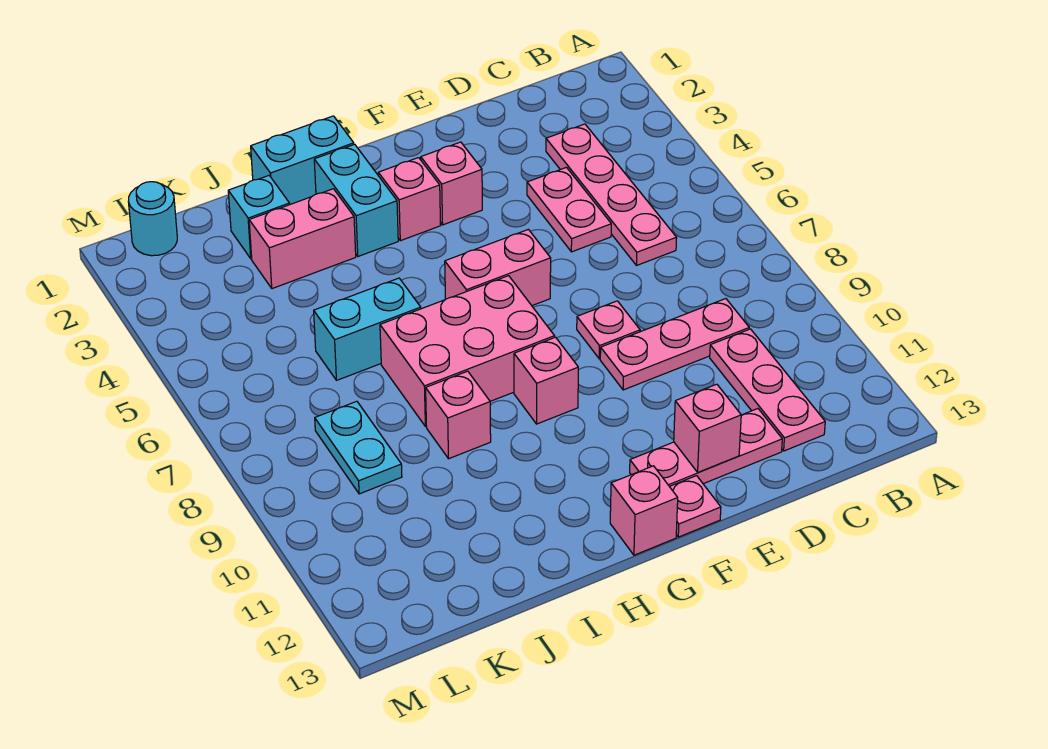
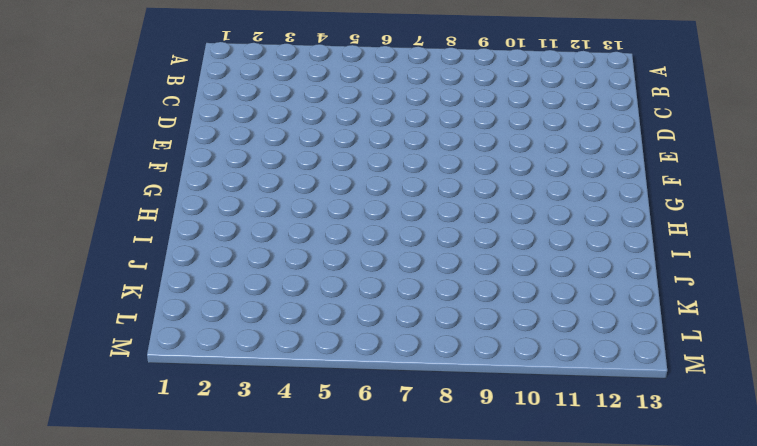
none -> pink 1x4 plate [546,124,677,266]
none -> pink 1x3 plate [600,299,749,390]
none -> pink 1x3 plate [710,329,825,451]

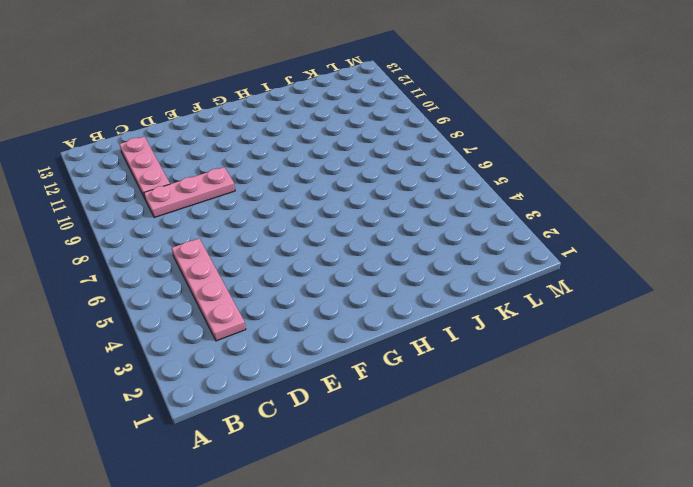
none -> pink 1x2 plate [527,167,611,252]
none -> pink 1x3 plate [630,409,782,486]
none -> pink 1x1 plate [577,301,640,359]

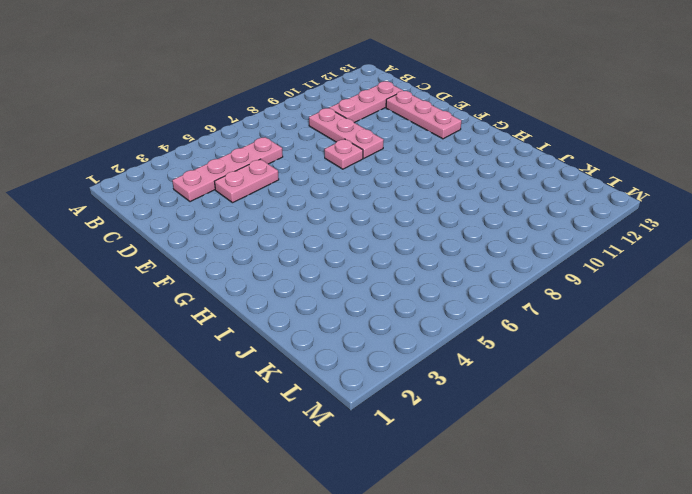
none -> pink 1x1 brick [421,142,482,225]
none -> pink 1x2 brick [445,229,551,306]
none -> pink 1x1 plate [669,476,721,537]

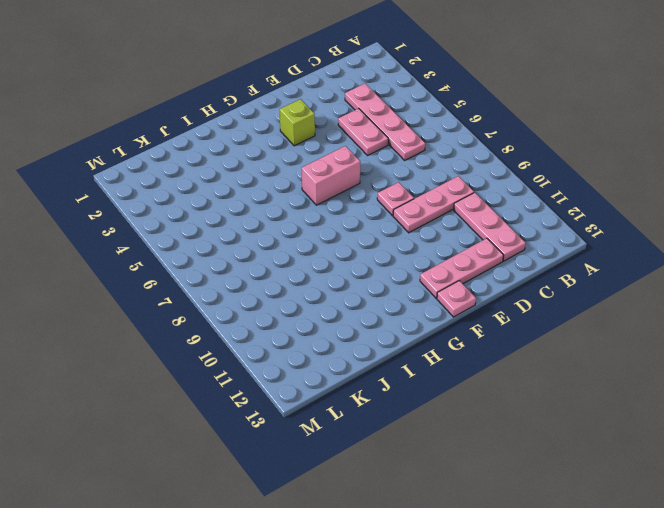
lime 1x1 brick [280,99,315,146] -> pink 1x1 brick [421,142,482,225]
none -> pink 1x1 brick [378,158,441,241]
none -> pink 2x3 brick [380,276,555,427]
none -> pink 1x1 brick [514,337,578,424]

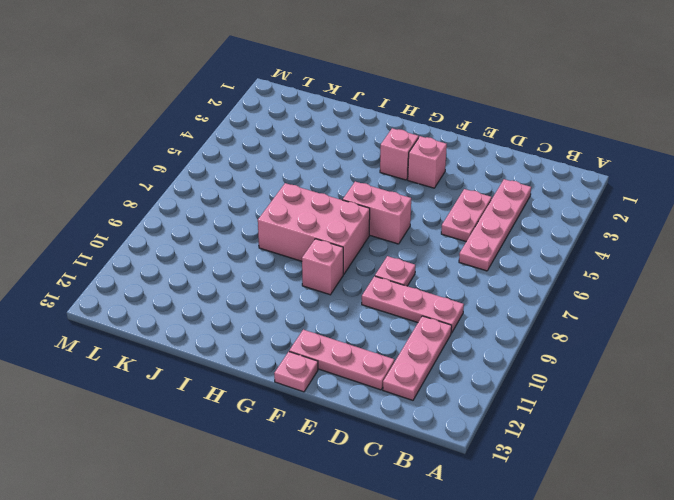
none -> pink 1x1 brick [610,466,678,555]
none -> cyan 1x2 brick [251,116,354,204]
none -> cyan 1x2 brick [314,144,398,256]

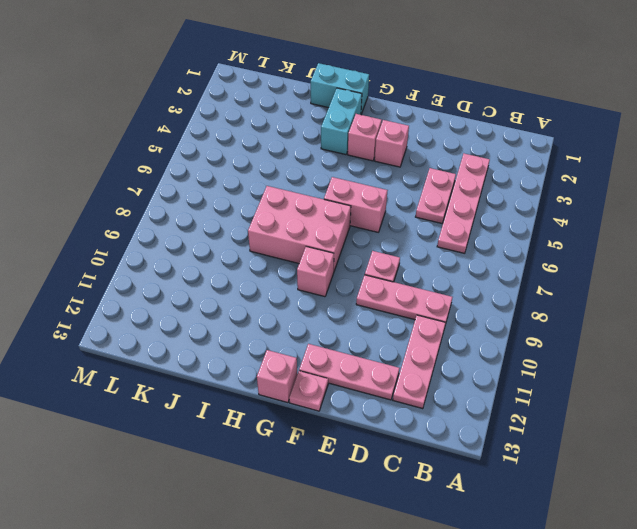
none -> pink 1x2 brick [249,189,356,289]
none -> cyan 1x2 brick [314,278,421,380]
none -> pink 1x1 brick [426,371,491,459]

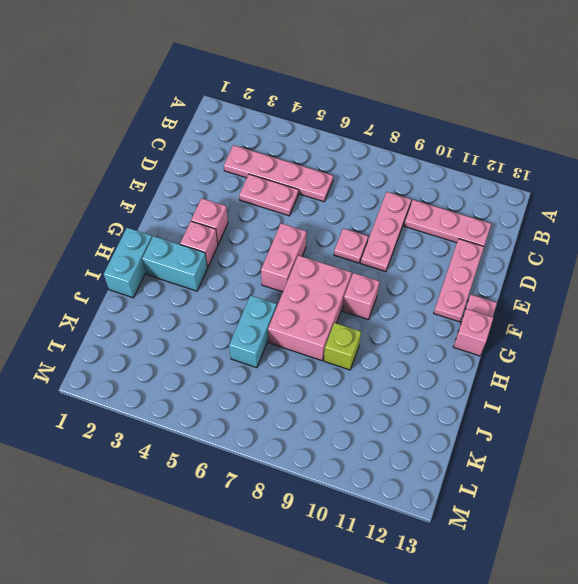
lime 1x1 brick [324,323,361,370] -> pink 1x1 brick [426,371,491,459]
none -> pink 1x2 brick [249,189,356,289]
none -> cyan 1x1 brick [228,176,290,259]
none -> cyan 1x2 plate [315,401,402,494]

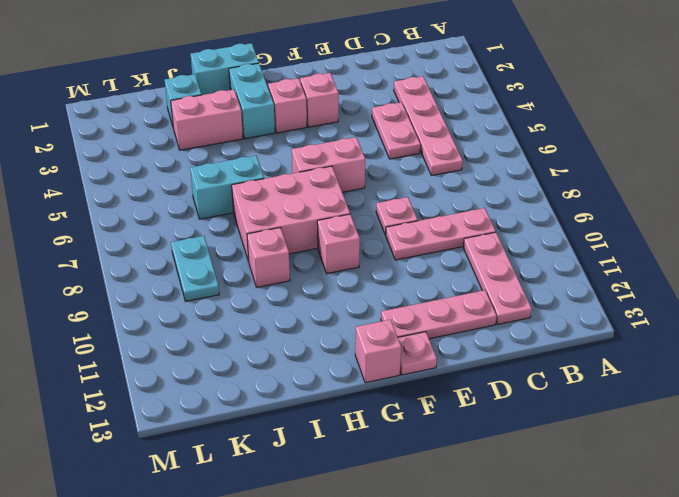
none -> cyan 1x1 round brick [128,182,177,256]
none -> pink 1x1 brick [674,384,741,472]

